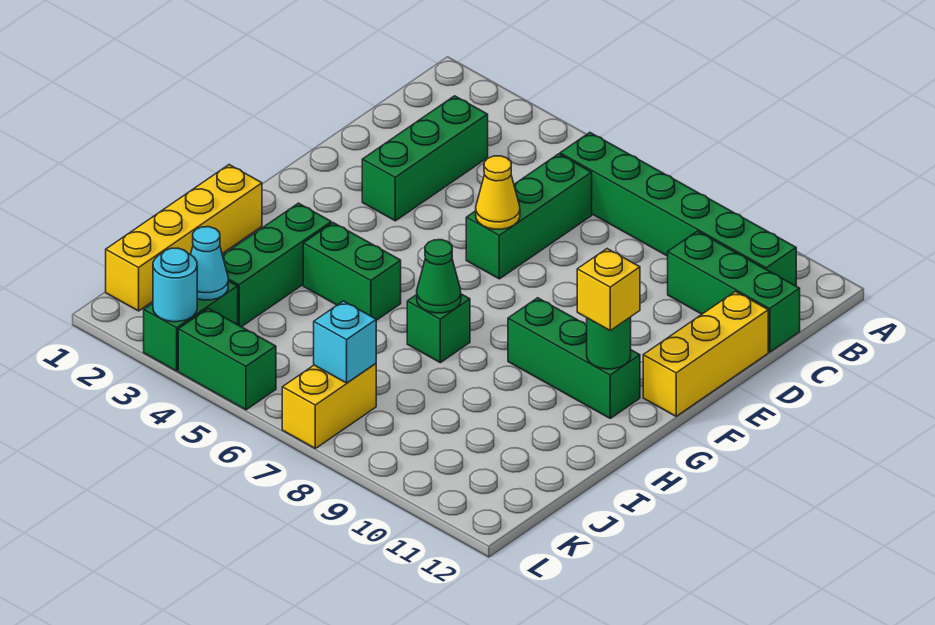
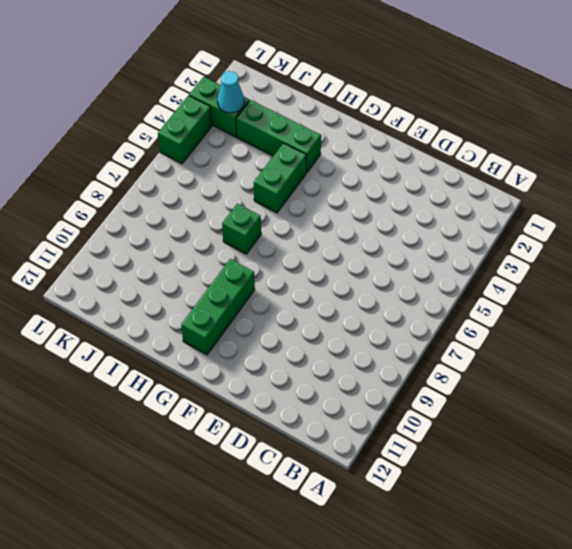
none -> green 1x6 brick [560,133,796,286]
none -> green 1x3 brick [362,96,488,221]
none -> green 1x3 brick [466,154,592,279]

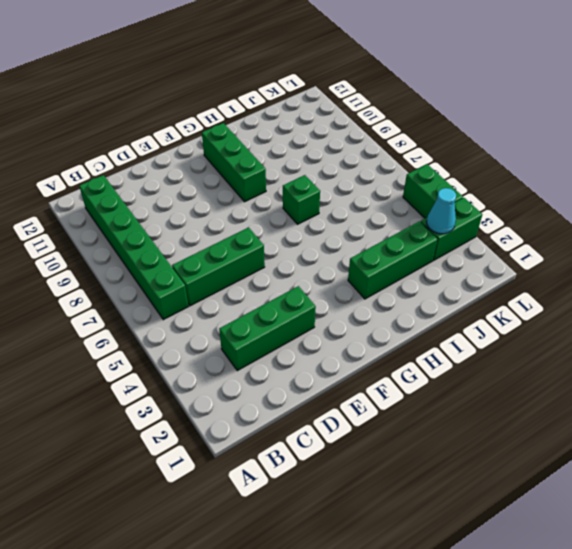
none -> green 1x3 brick [668,231,800,352]
none -> yellow 1x3 brick [643,291,768,416]
none -> yellow 1x4 brick [106,165,262,311]

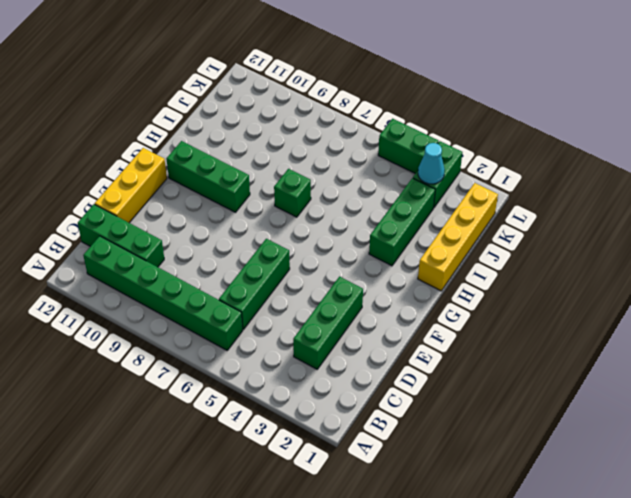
none -> green 1x2 brick [303,223,401,320]
none -> yellow 1x2 brick [282,363,376,448]
none -> yellow 1x1 cone [476,156,520,229]

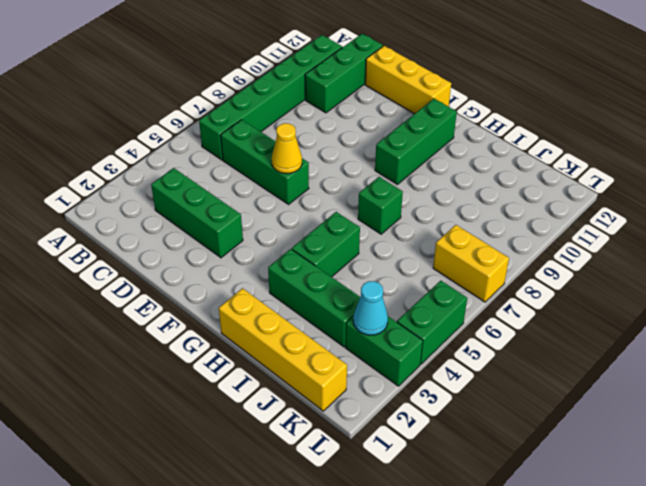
none -> green 1x1 round brick [587,317,631,369]
none -> green 1x1 cone [417,240,461,313]
none -> cyan 1x1 brick [314,301,376,383]

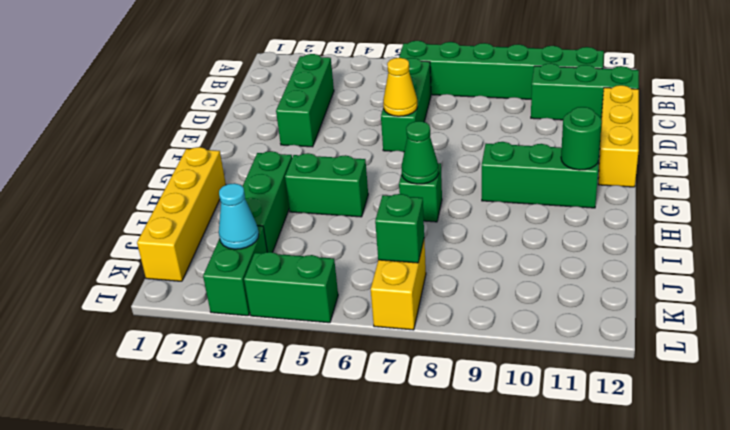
green 1x1 brick [375,194,424,263] -> cyan 1x1 brick [314,301,376,383]
none -> cyan 1x1 round brick [153,248,197,322]
none -> yellow 1x1 brick [577,249,640,330]

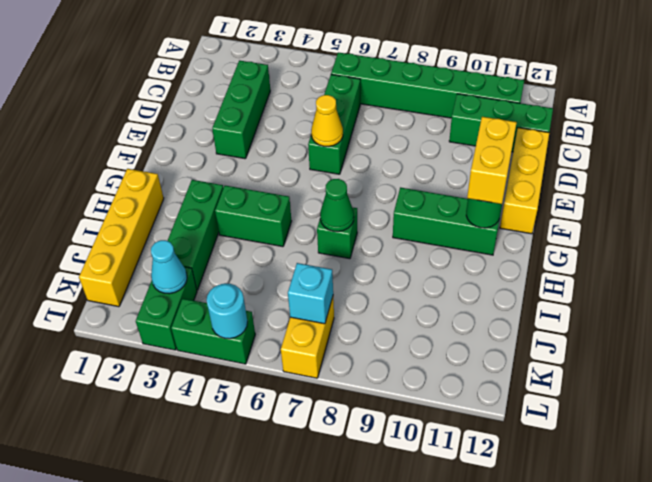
yellow 1x2 brick [467,117,517,204] -> yellow 1x1 brick [577,249,640,330]
cyan 1x1 round brick [206,283,248,339] -> cyan 1x1 round brick moved to [153,248,197,322]

